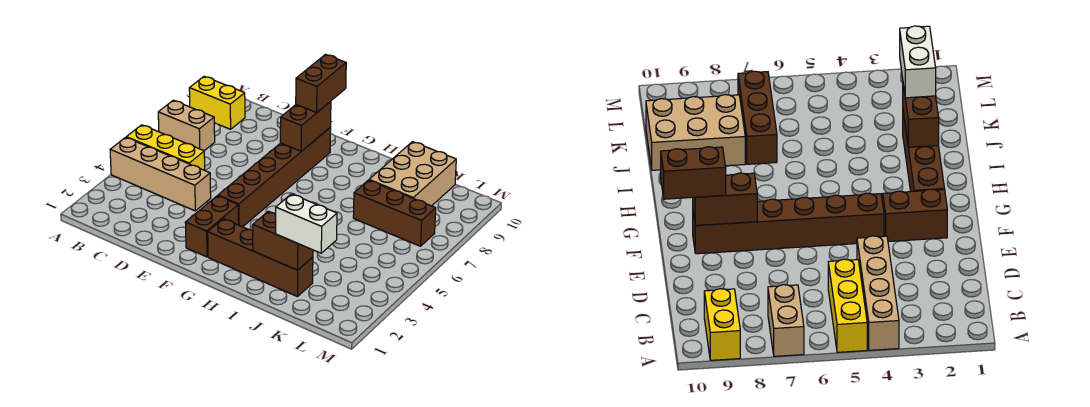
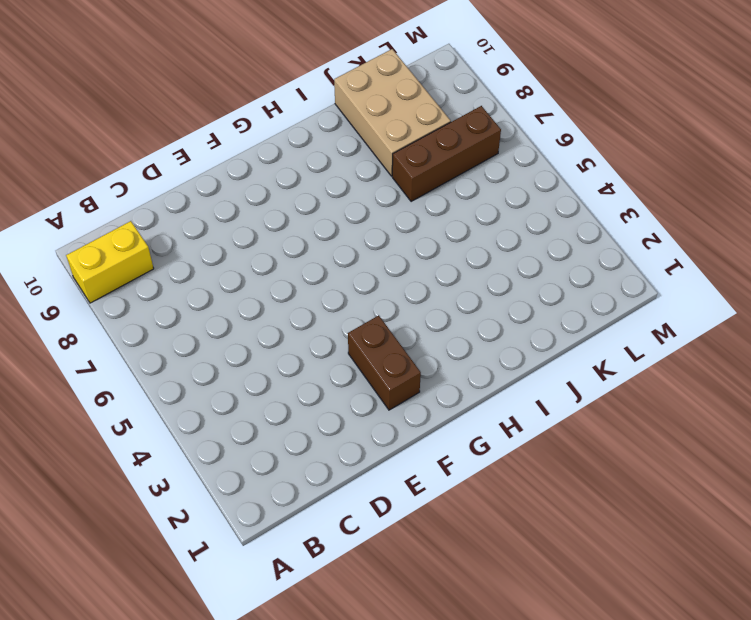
none -> tan 1x4 brick [110,137,211,211]
none -> yellow 1x3 brick [126,125,205,170]
none -> tan 1x2 brick [158,100,215,151]

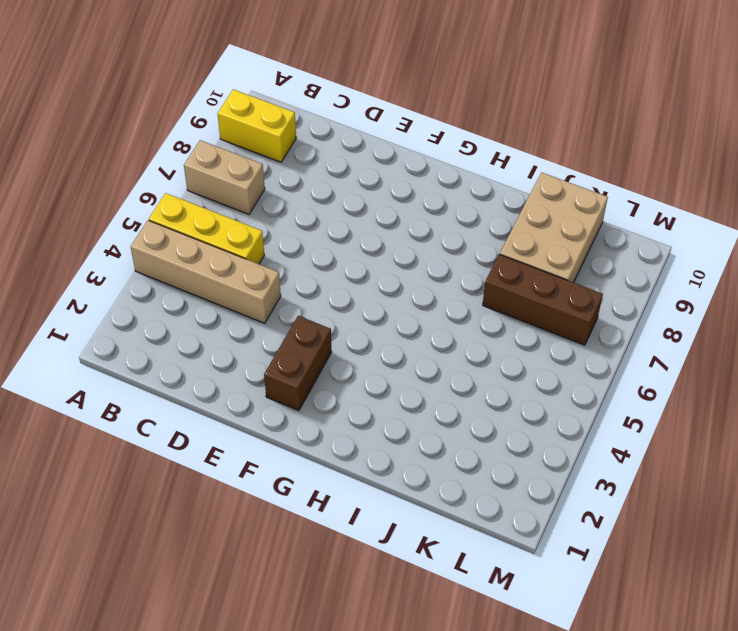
none -> brown 1x6 brick [218,127,331,227]
none -> brown 1x4 brick [208,219,313,297]
none -> brown 1x2 brick [280,101,331,151]

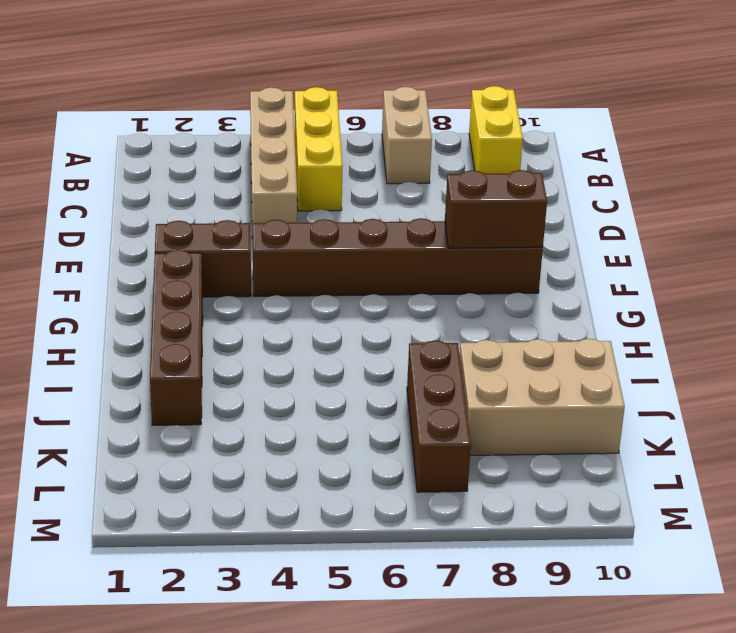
none -> brown 1x2 brick [253,211,313,270]
none -> brown 1x2 brick [296,55,346,113]
none -> white 1x2 brick [276,194,337,253]

